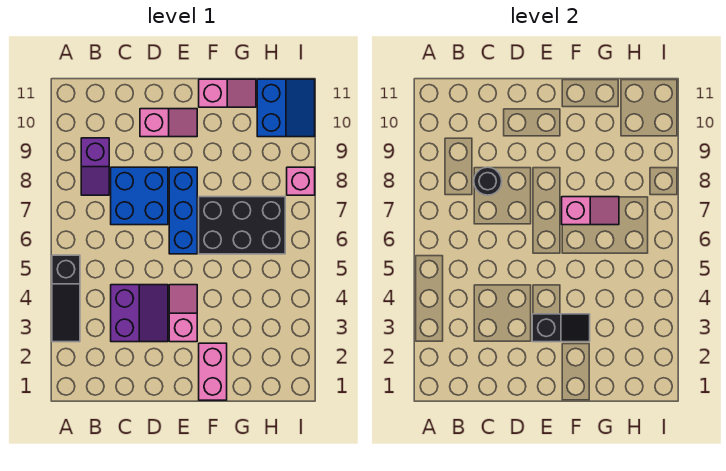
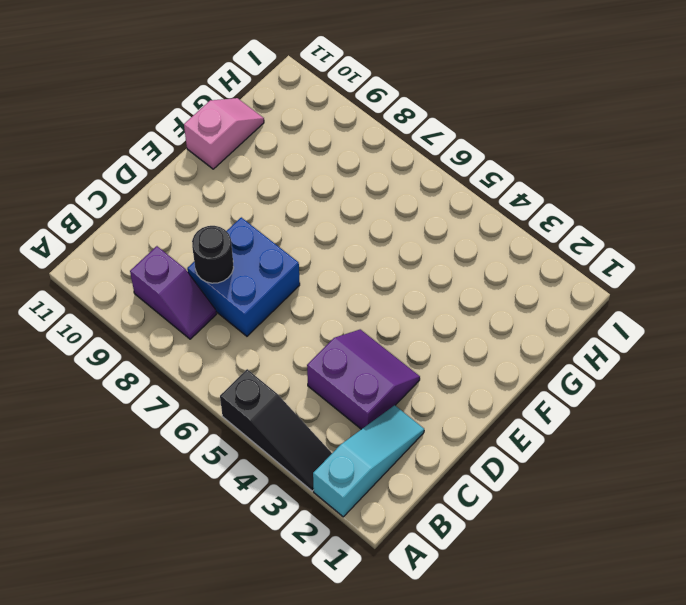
cyan 1x3 slope [313,405,424,517] -> none
none -> pink 1x2 slope [140,109,197,137]
none -> pink 1x2 slope [169,285,197,342]
none -> blue 1x3 brick [169,167,197,254]

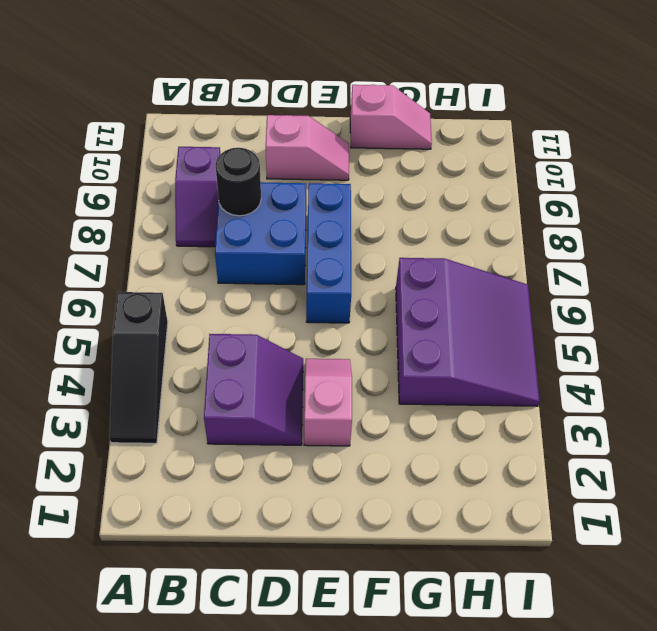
purple 3x3 slope [396,258,540,406] -> black 2x3 brick [199,197,285,254]
none -> pink 1x2 brick [199,343,227,400]
none -> blue 2x2 slope [257,79,315,137]
none -> pink 1x1 brick [287,167,315,195]

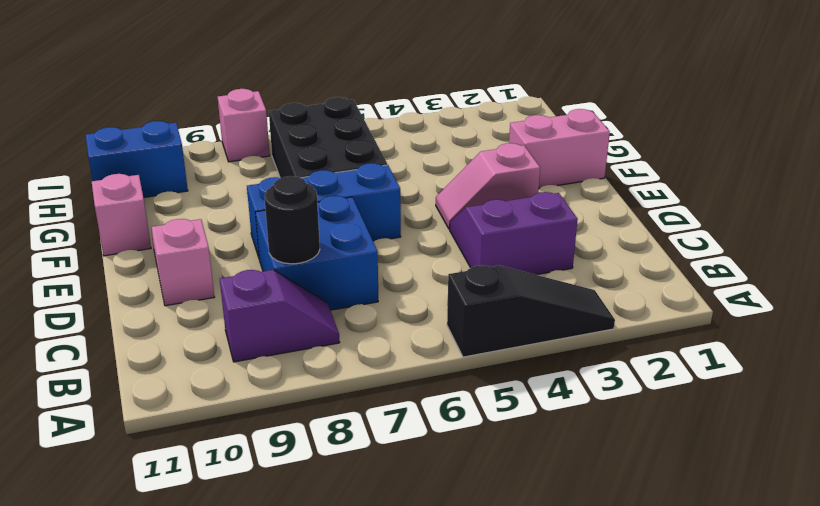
none -> black 1x2 slope [532,314,590,342]
none -> pink 1x2 slope [562,197,619,225]

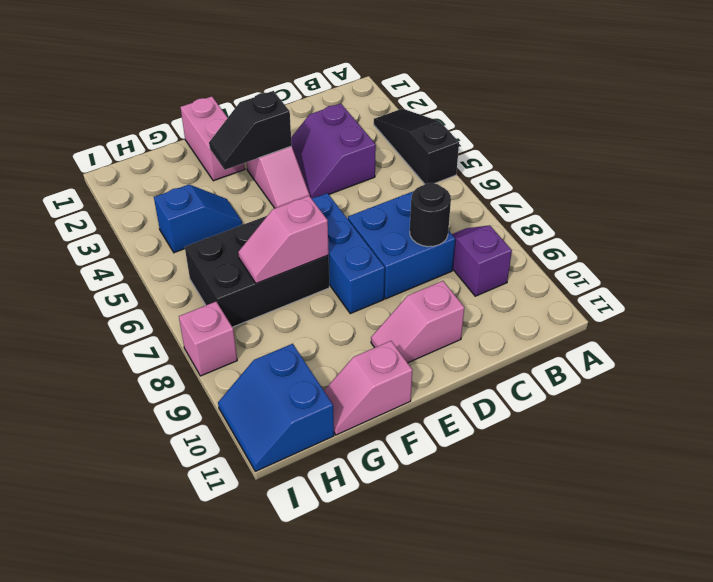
blue 1x2 slope [154,185,242,253] -> none

